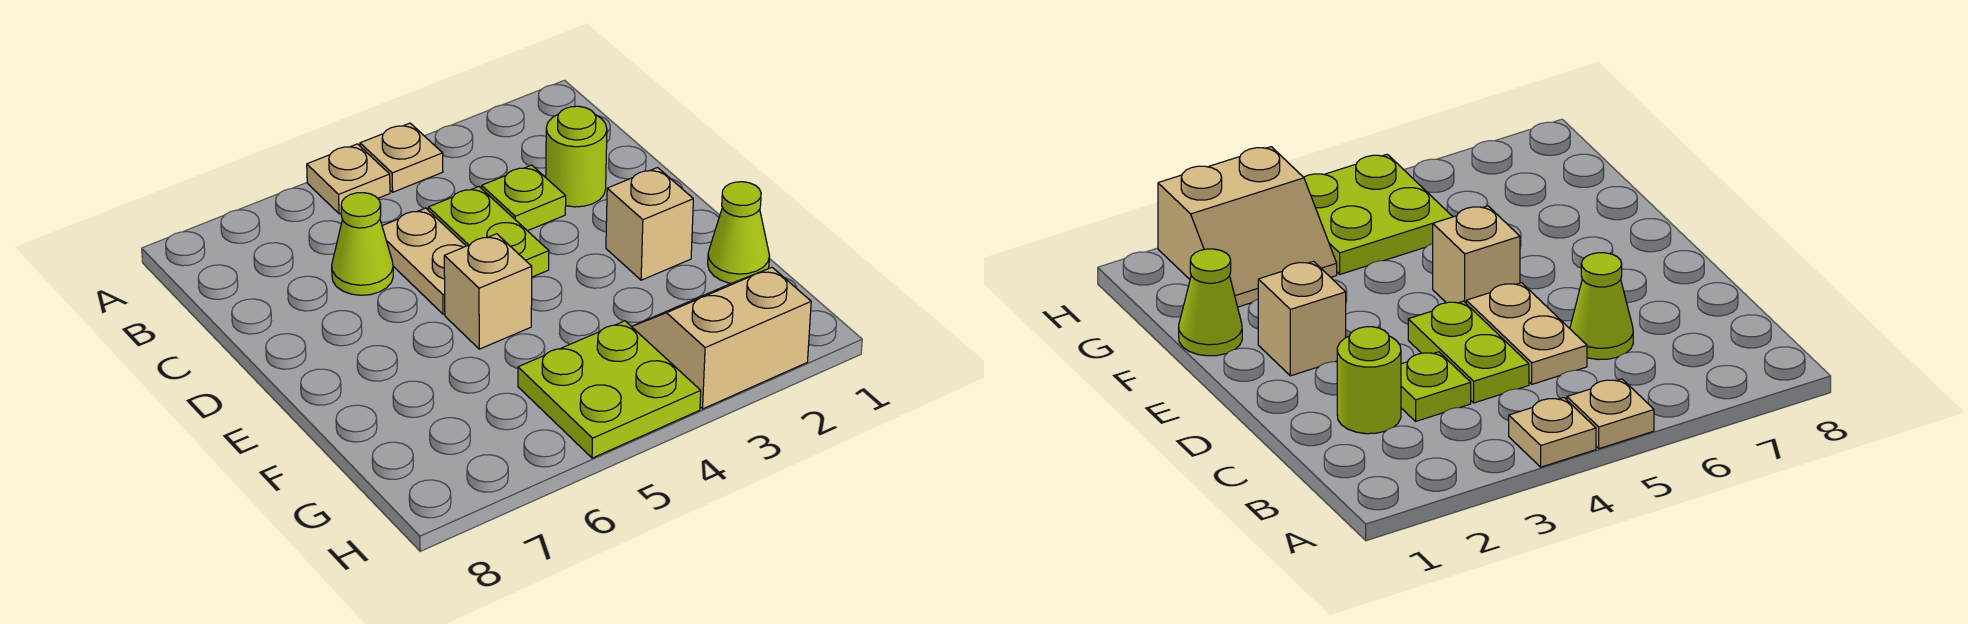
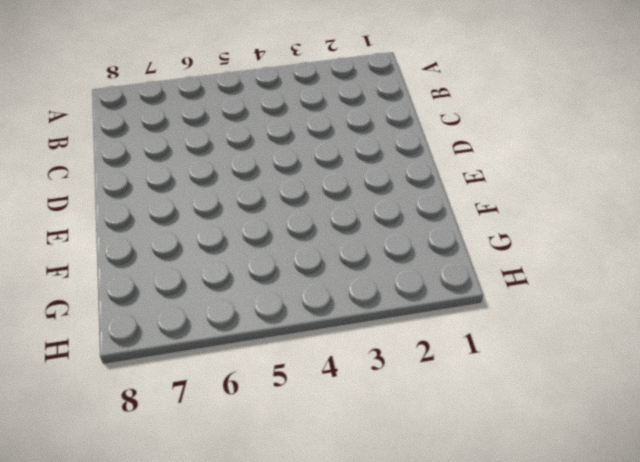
none -> tan 1x1 plate [360,123,443,192]
none -> tan 1x1 plate [307,144,390,214]
none -> lime 1x1 round brick [546,106,607,207]

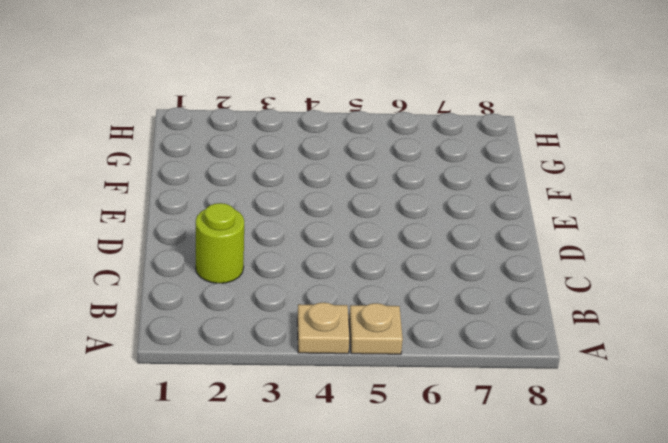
none -> lime 1x1 plate [481,165,566,231]
none -> lime 1x2 plate [428,187,549,277]
none -> tan 1x2 plate [382,208,466,314]

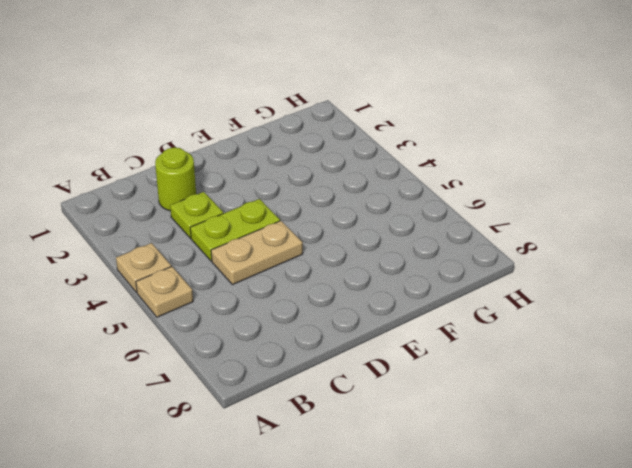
none -> lime 1x1 cone [332,193,393,295]
none -> tan 1x1 brick [606,168,693,280]
none -> tan 1x1 brick [444,234,532,349]

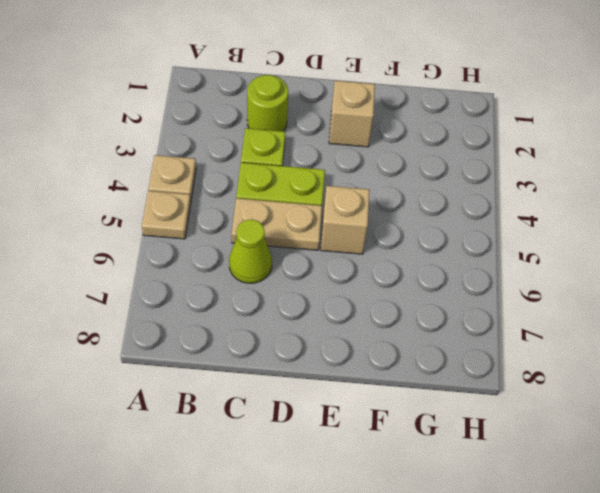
none -> lime 1x1 cone [708,182,770,283]
none -> tan 2x2 slope [632,268,811,409]
none -> lime 2x2 plate [518,321,701,458]

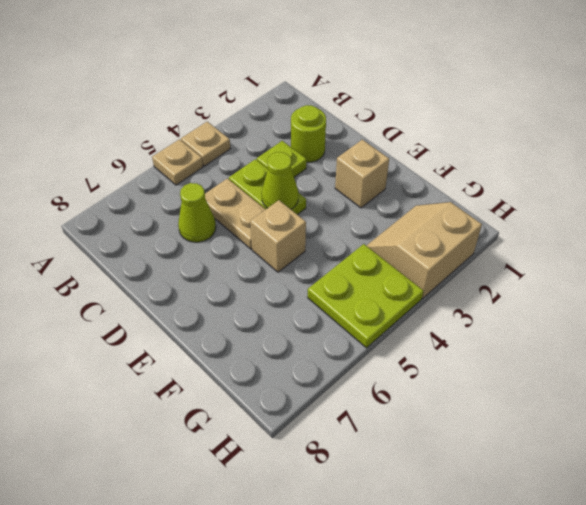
lime 1x1 cone [262,152,298,209] -> lime 1x1 cone moved to [708,182,770,283]

